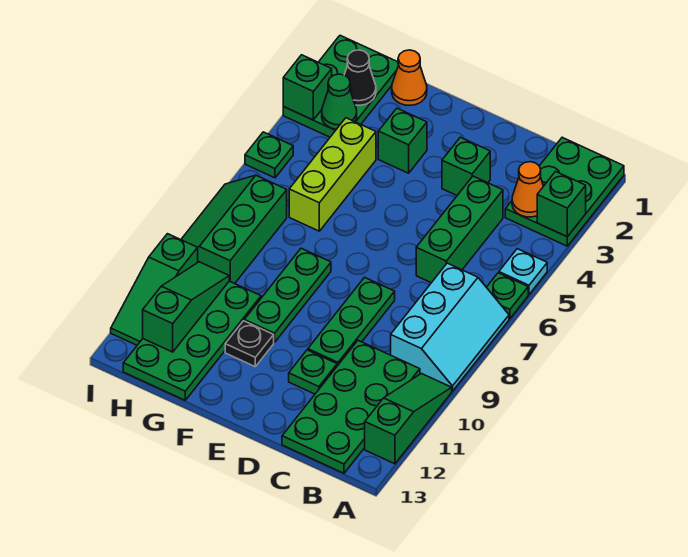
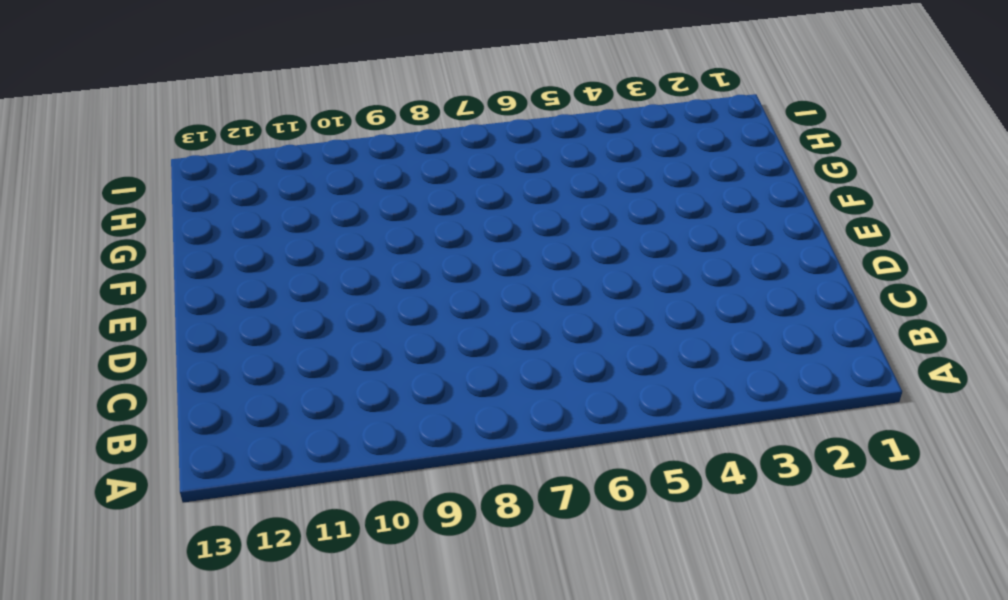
none -> green 2x3 plate [505,137,624,246]
none -> cyan 1x1 plate [499,249,547,294]
none -> green 1x1 plate [486,273,528,319]

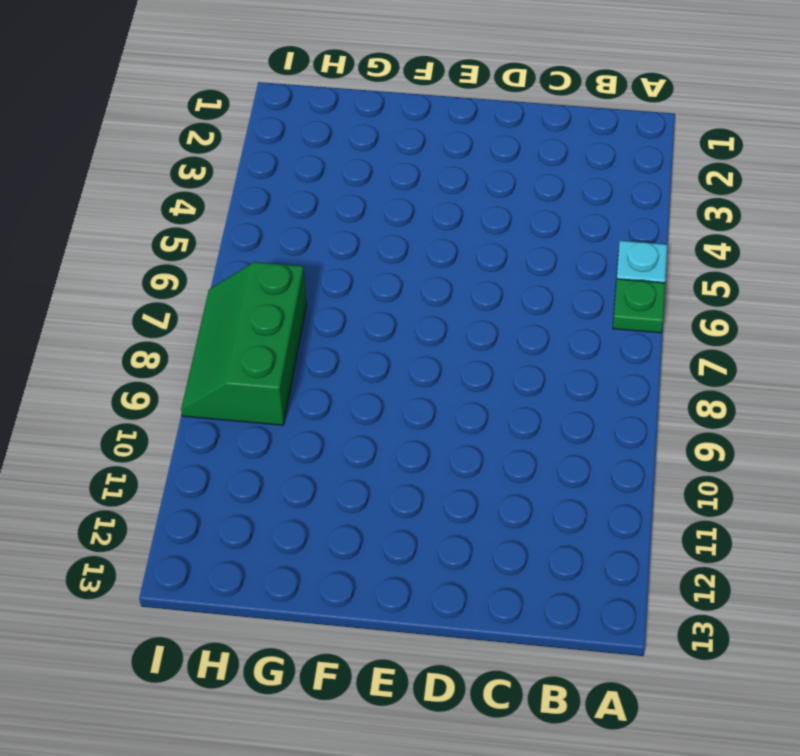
none -> green 2x3 plate [505,137,624,246]
none -> cyan 2x3 slope [391,263,509,391]
none -> green 1x3 slope [365,374,452,464]

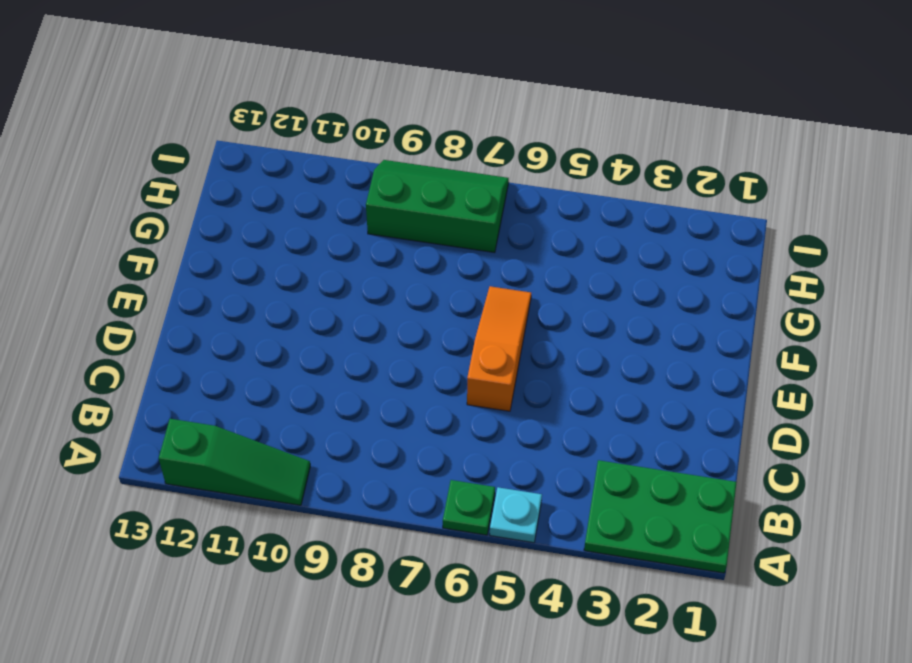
orange 1x3 slope [467,286,531,411] -> none
none -> cyan 2x3 slope [391,263,509,391]
none -> green 2x4 plate [282,341,420,473]
none -> green 1x3 brick [416,176,503,283]

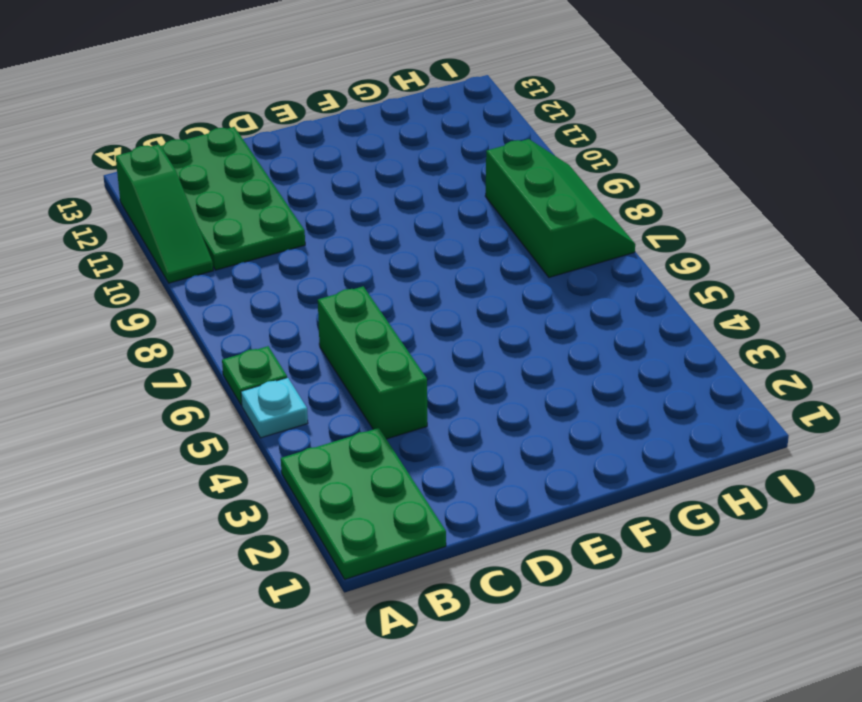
none -> cyan 2x3 slope [391,263,509,391]
none -> green 1x1 brick [442,137,490,195]
none -> green 1x3 plate [308,277,395,366]

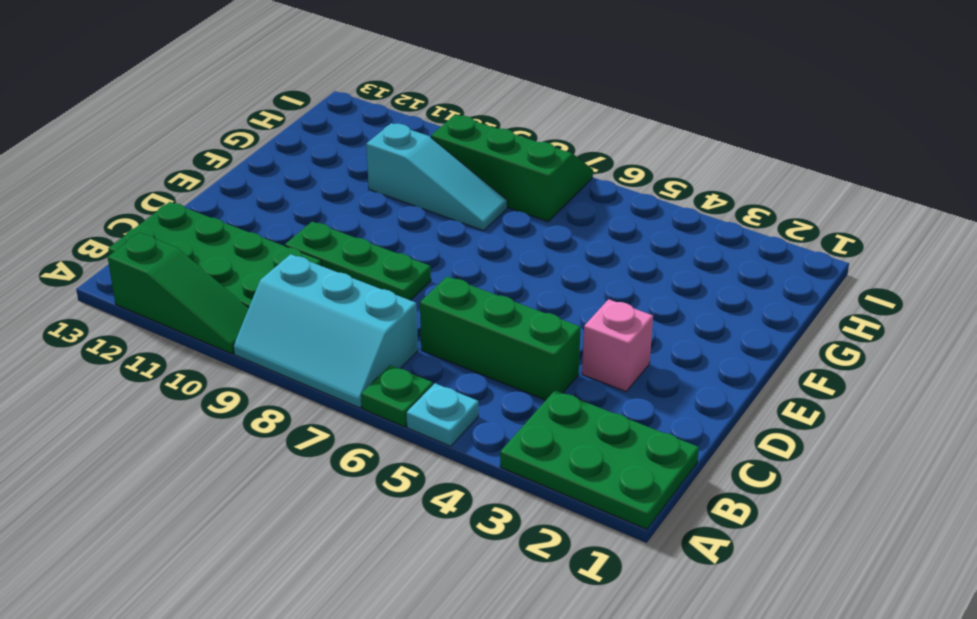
pink 1x1 brick [582,299,653,391] -> green 1x1 brick [442,137,490,195]
cyan 1x3 slope [366,123,507,231] -> green 2x4 plate [123,281,261,400]
none -> green 1x1 plate [289,350,337,394]
none -> green 1x1 brick [378,108,427,173]
none -> green 1x3 plate [244,248,331,343]

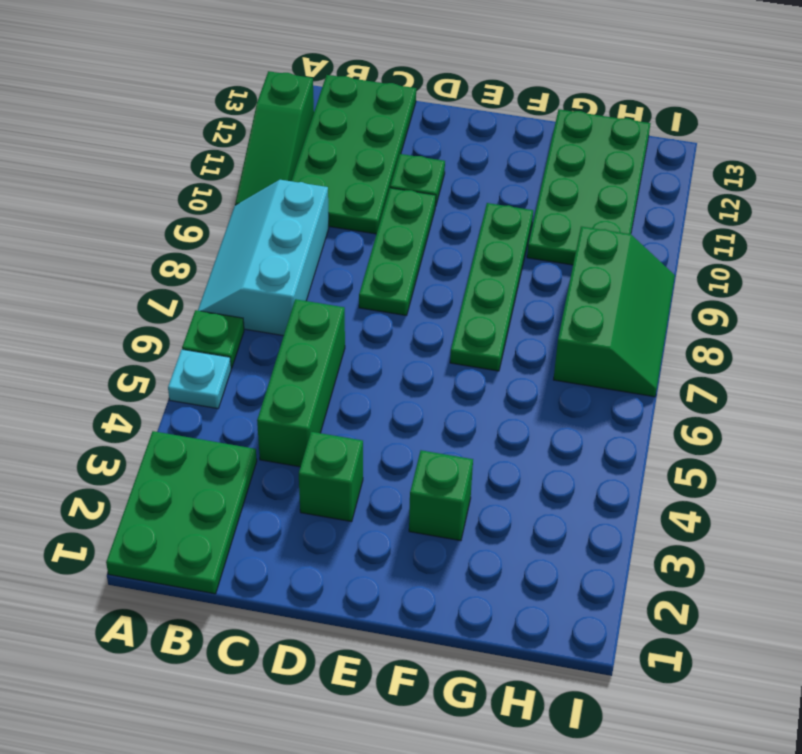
green 1x4 plate [450,203,533,371] -> green 1x3 plate [244,248,331,343]
none -> black 1x1 plate [225,321,274,366]
none -> orange 1x1 cone [392,50,427,105]
none -> lime 1x3 brick [289,118,376,231]

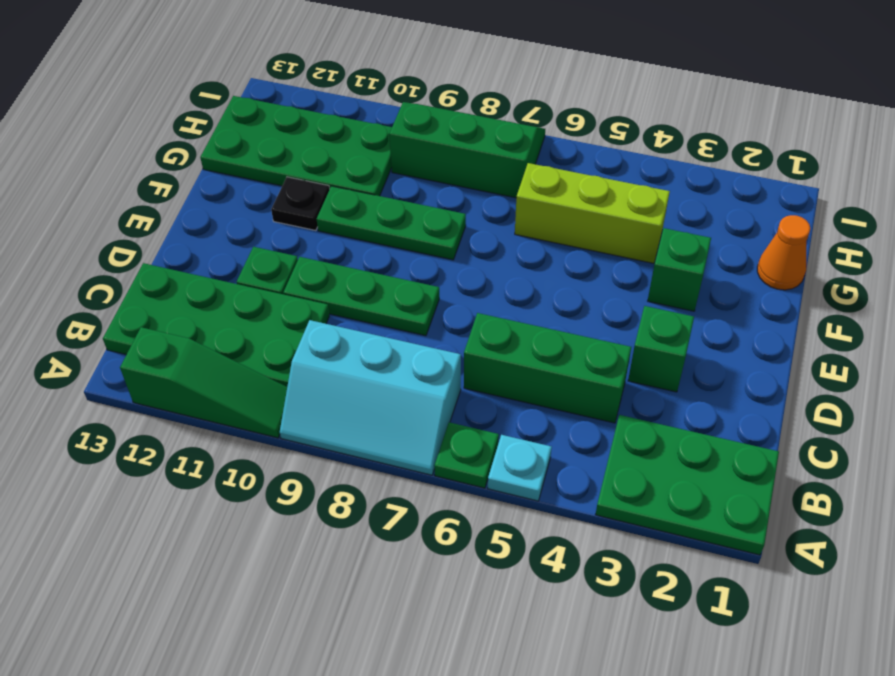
none -> green 2x3 plate [283,36,398,137]
none -> green 1x1 plate [245,132,293,178]
none -> green 1x3 slope [111,234,198,345]

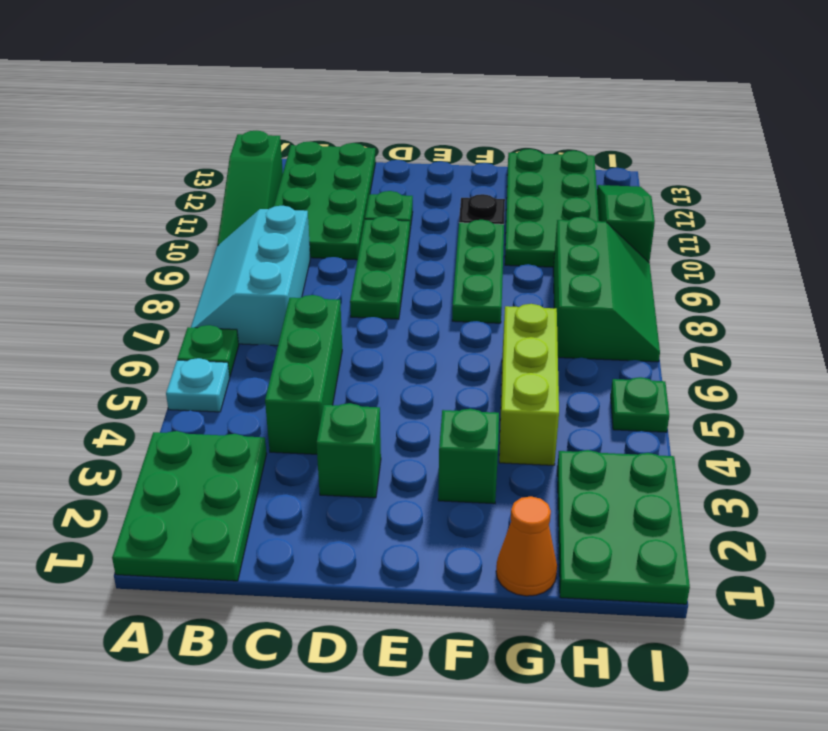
none -> green 1x1 brick [537,172,586,237]
none -> orange 1x1 cone [512,162,543,217]
none -> black 1x1 cone [344,50,376,105]

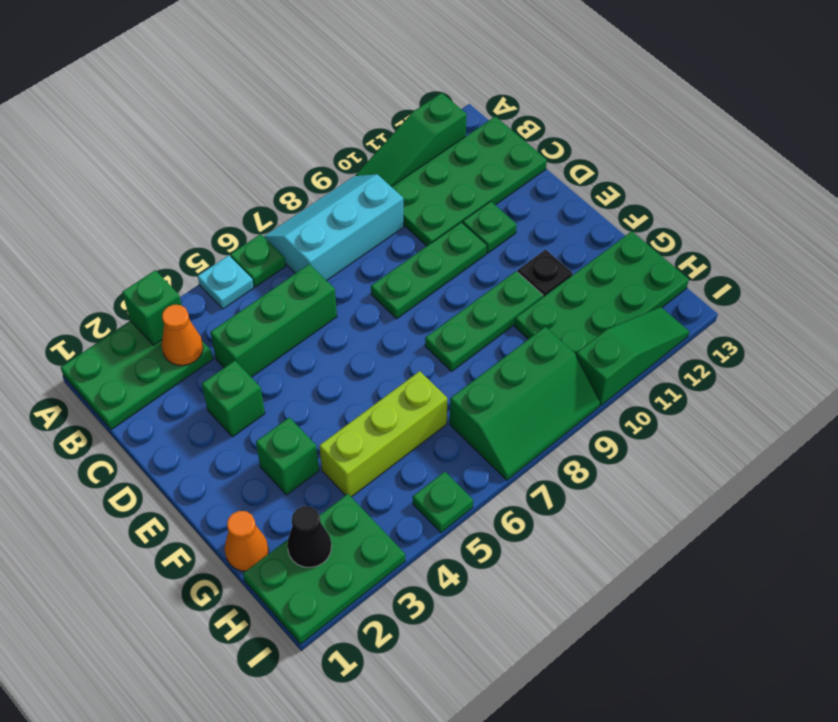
none -> green 1x1 cone [322,74,357,129]
none -> green 1x3 slope [143,262,229,352]
none -> green 1x1 brick [283,55,332,120]

